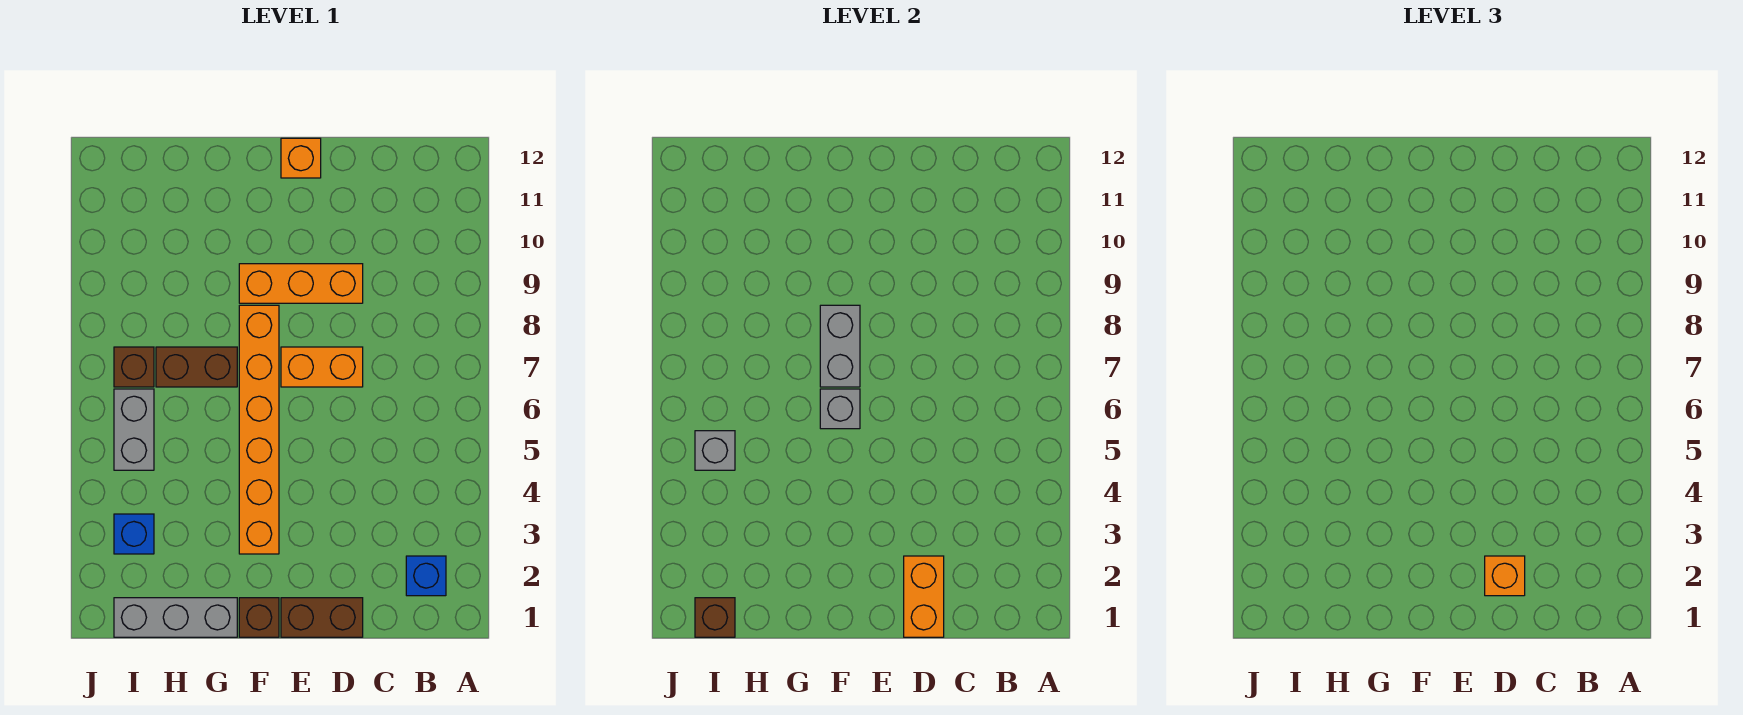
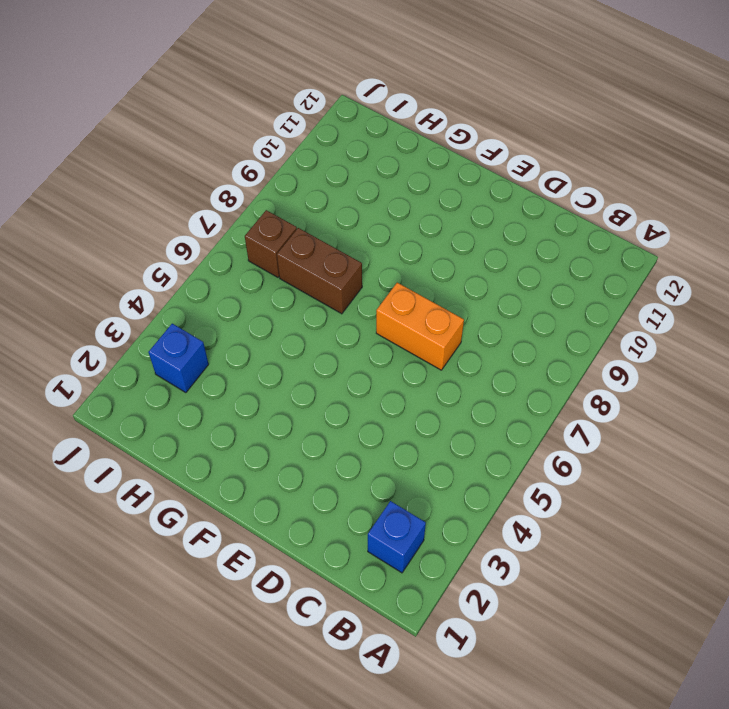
none -> brown 1x2 brick [281,598,363,637]
none -> orange 1x3 brick [239,264,363,303]
none -> orange 1x1 brick [281,138,321,178]

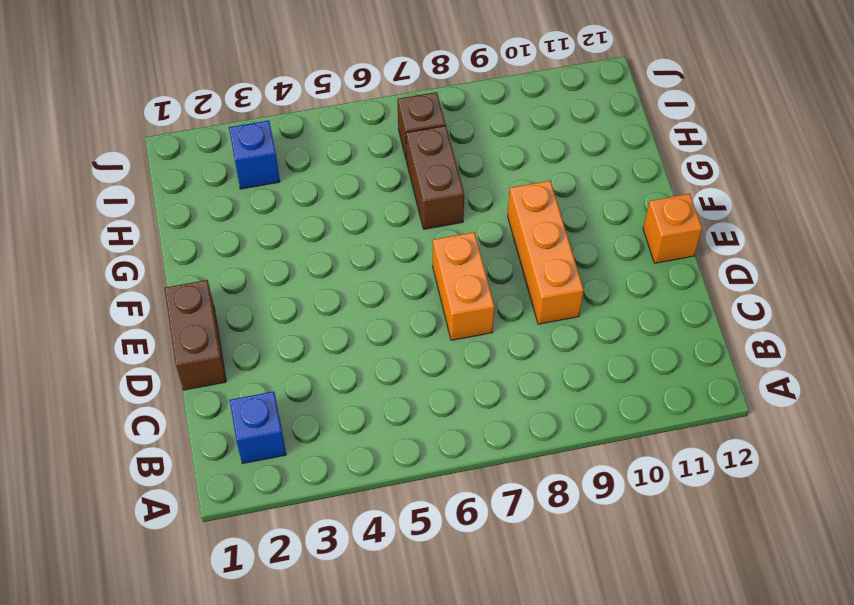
none -> brown 1x1 brick [239,598,279,637]
none -> orange 1x6 brick [239,305,279,554]
none -> grey 1x3 brick [114,598,237,637]

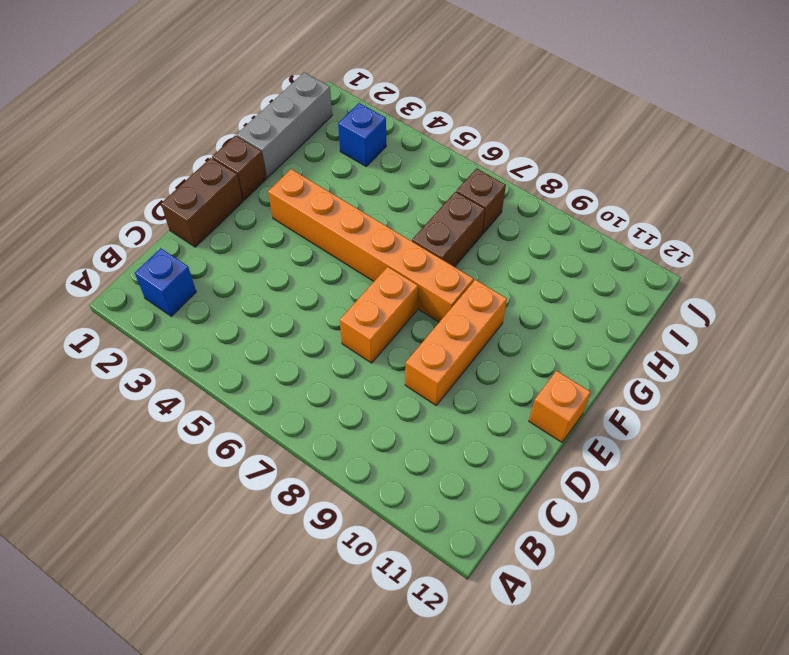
none -> grey 1x2 brick [114,389,154,470]
none -> orange 1x2 brick [904,556,944,637]
none -> grey 1x1 brick [820,389,860,429]

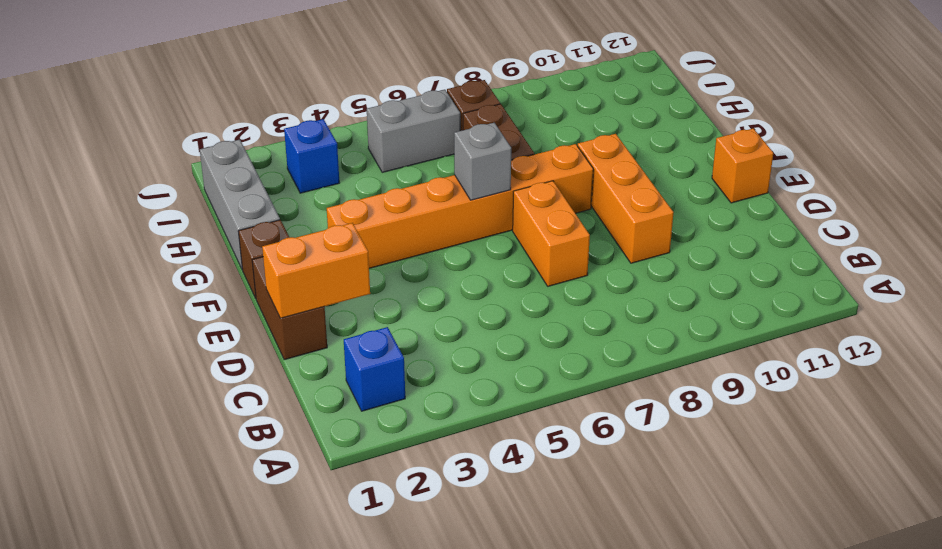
none -> grey 1x2 brick [820,305,860,387]
none -> brown 1x1 brick [695,598,735,637]
none -> grey 1x1 brick [695,431,735,470]

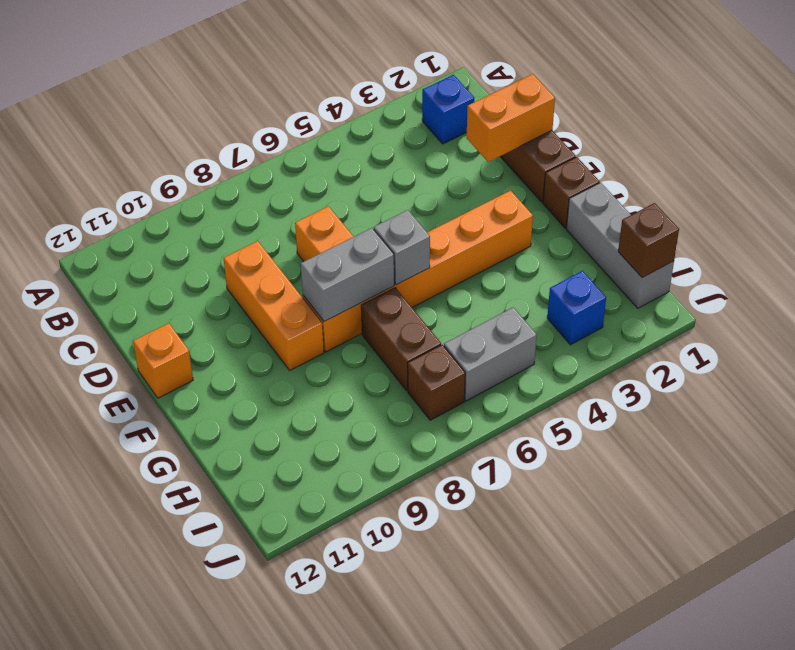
none -> grey 1x1 brick [695,431,735,470]
none -> orange 1x1 brick [1485,556,1525,596]

